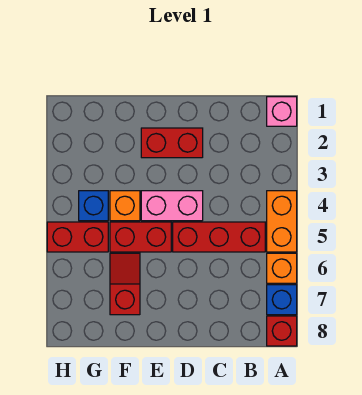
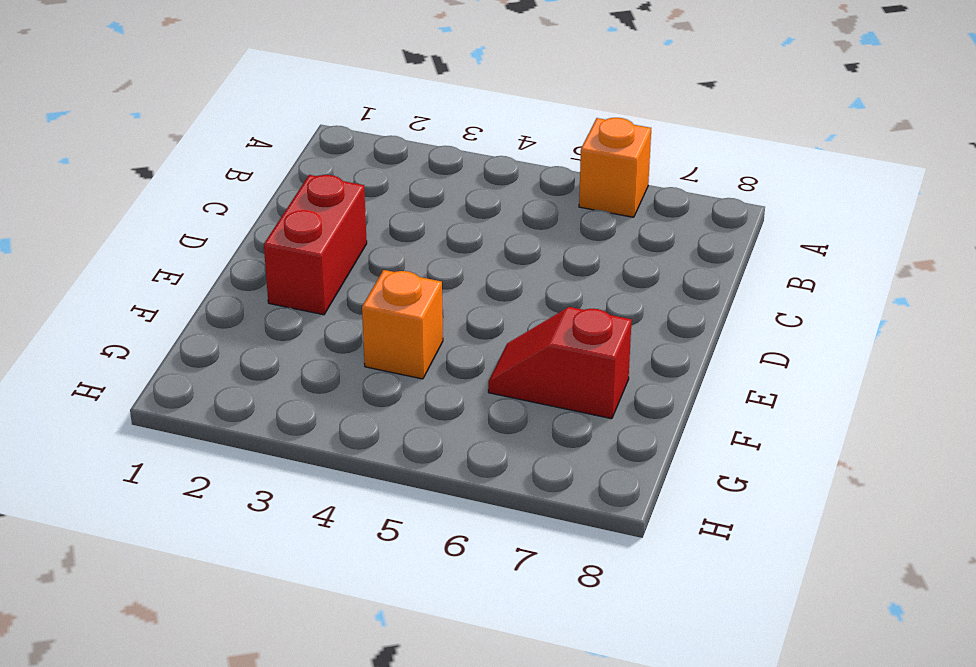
none -> pink 1x1 brick [267,97,297,126]
none -> orange 1x2 brick [267,191,297,252]
none -> blue 1x1 brick [267,285,297,315]

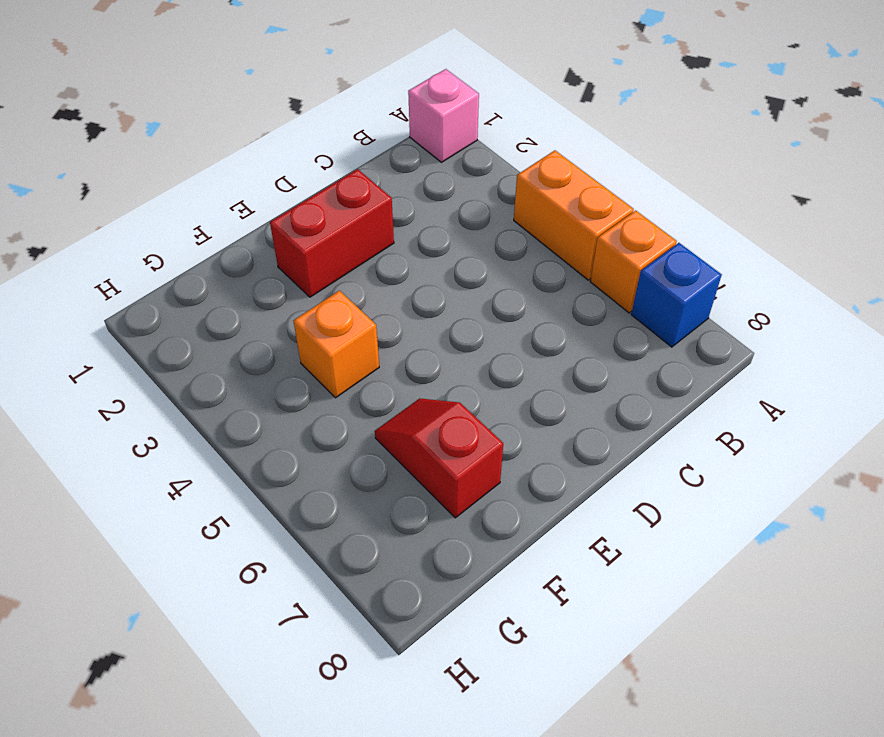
none -> red 1x1 brick [267,316,297,346]
none -> red 1x3 brick [173,222,265,252]
none -> pink 1x2 brick [141,191,203,221]

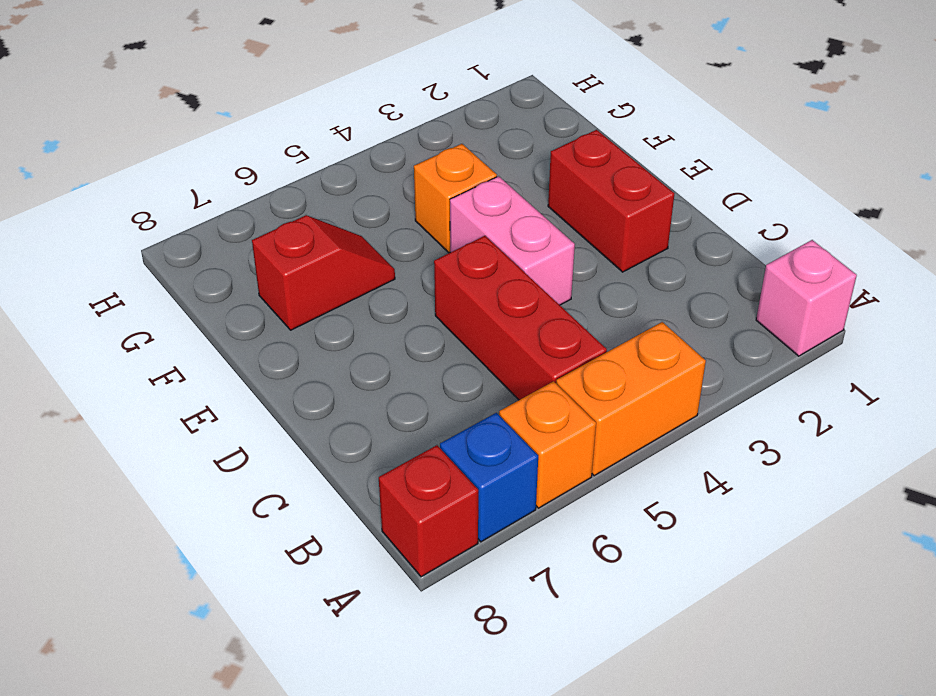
none -> red 1x2 brick [110,222,171,252]
none -> blue 1x1 brick [79,191,108,221]
none -> red 1x2 brick [47,222,108,252]

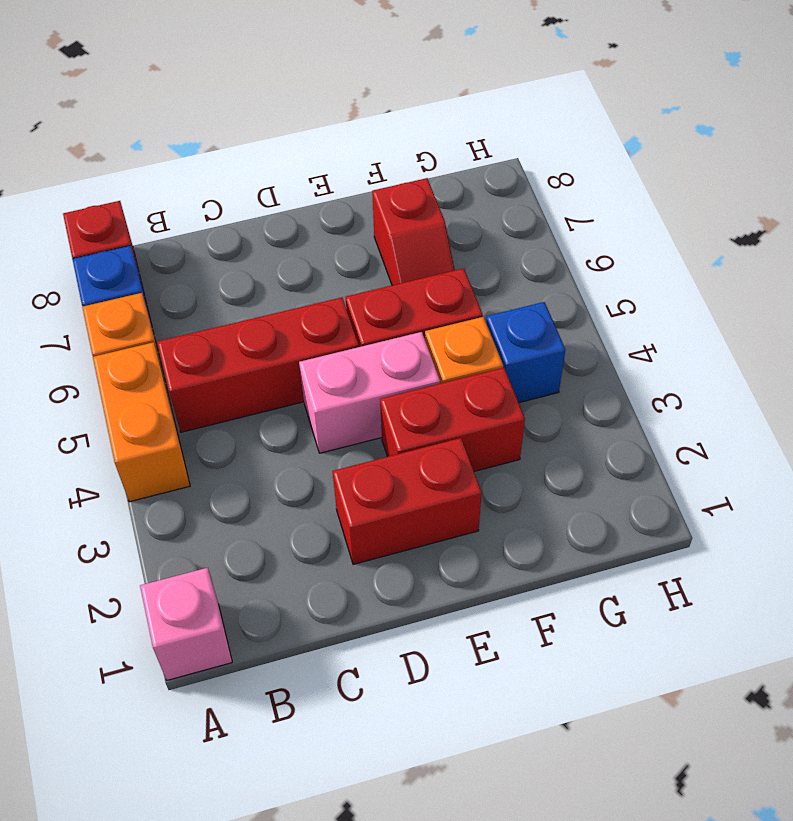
red 1x2 brick [380,368,525,471] -> red 1x2 brick moved to [47,222,108,252]

